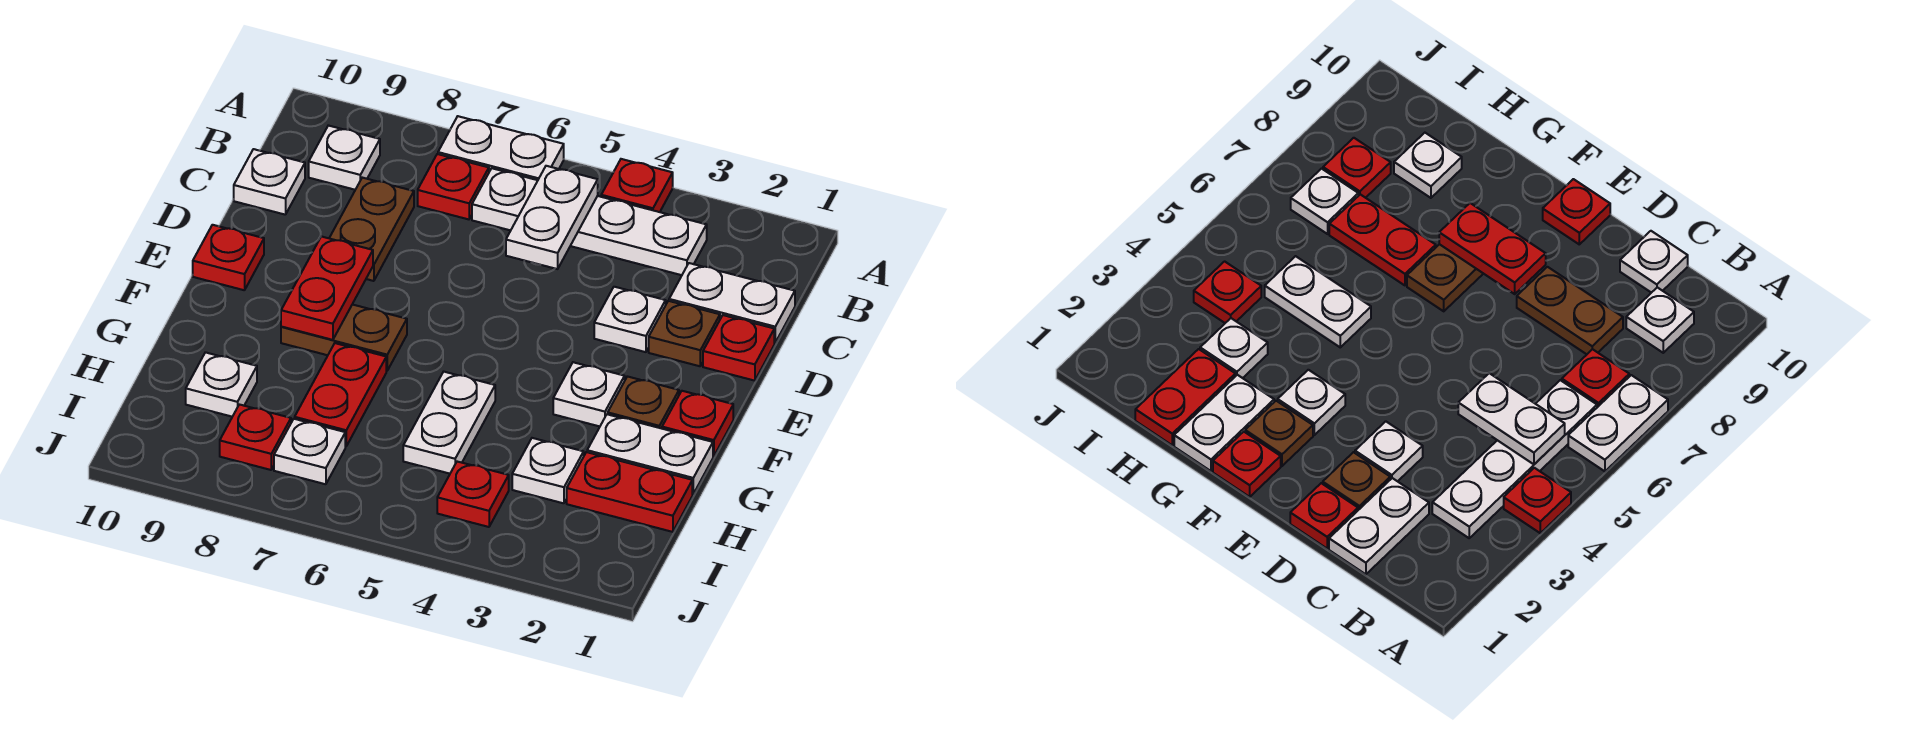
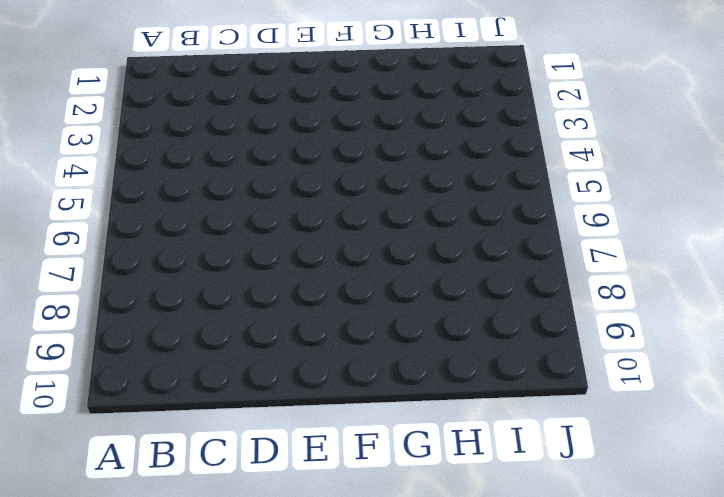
none -> red 1x1 plate [601,159,673,212]
none -> white 1x2 plate [438,116,564,180]
none -> white 1x4 plate [472,168,707,275]

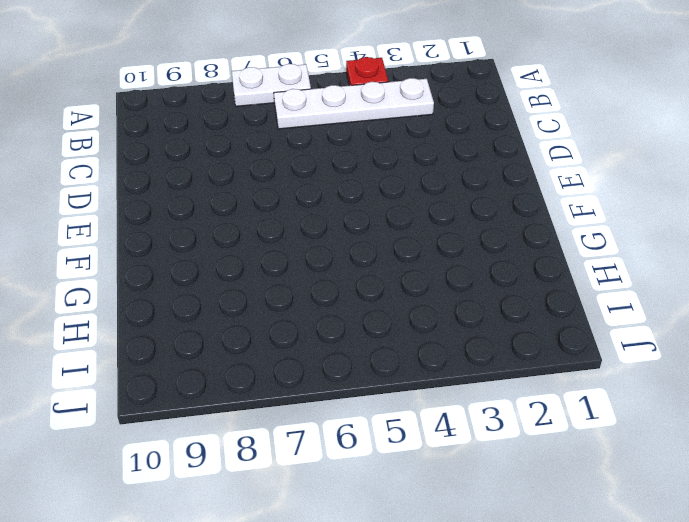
none -> red 1x1 plate [418,154,489,219]
none -> white 1x1 plate [309,125,380,190]
none -> white 1x2 plate [669,263,795,343]

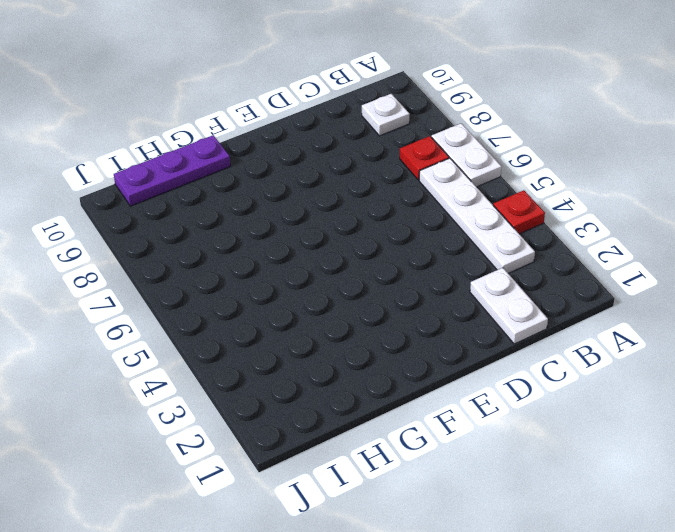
purple 1x3 plate [114,135,230,206] -> none
none -> brown 1x2 plate [329,178,414,281]
none -> white 1x1 plate [234,149,305,215]
none -> red 1x1 plate [703,315,774,381]

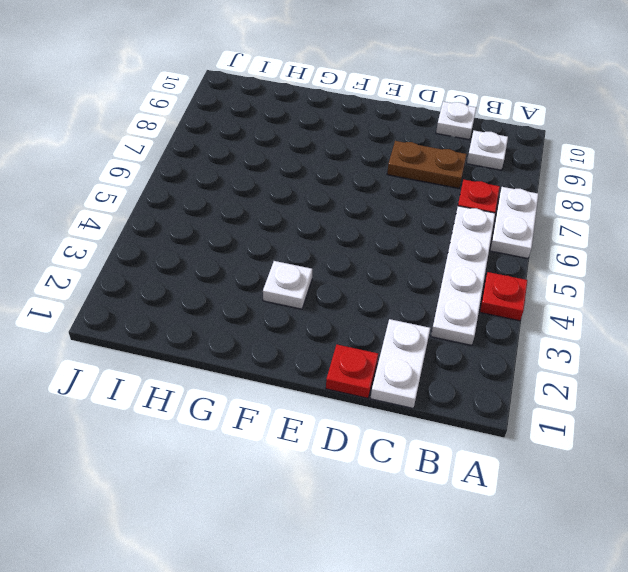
none -> brown 1x1 plate [649,301,720,366]
none -> white 1x1 plate [594,287,666,352]
none -> red 1x1 plate [193,225,264,290]

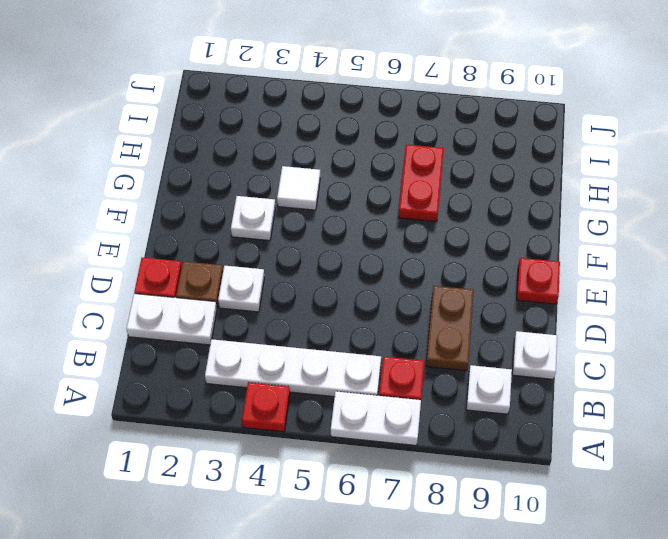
white 1x1 tile [277,166,320,210] -> none
none -> red 1x1 plate [662,391,733,456]
none -> brown 1x1 plate [608,376,679,429]
none -> brown 1x2 plate [281,304,407,371]

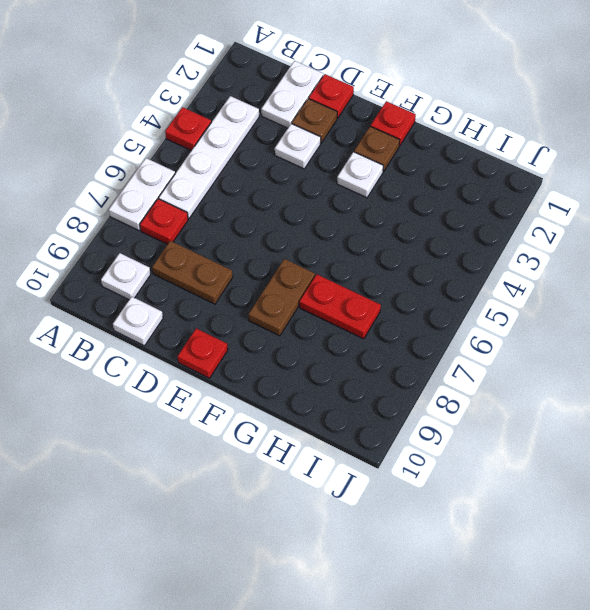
none -> white 1x2 plate [587,414,713,494]
none -> white 1x2 plate [403,372,495,474]
none -> red 1x2 plate [567,452,692,532]

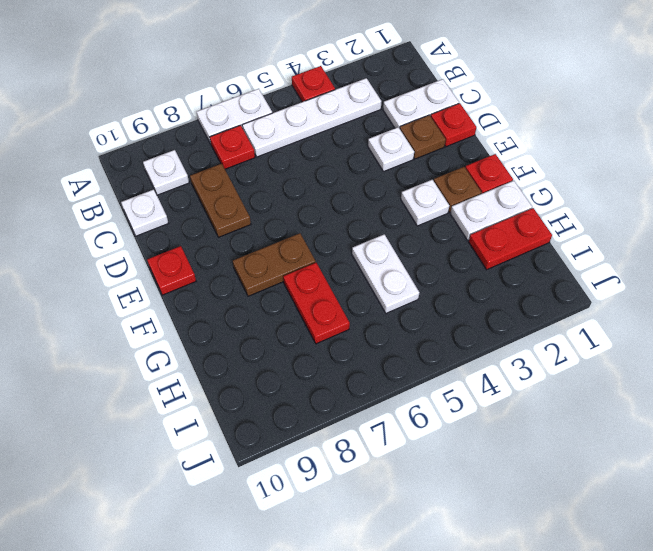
none -> white 1x1 plate [512,438,584,503]
none -> white 1x1 plate [186,352,257,417]
none -> red 1x1 plate [437,462,509,527]

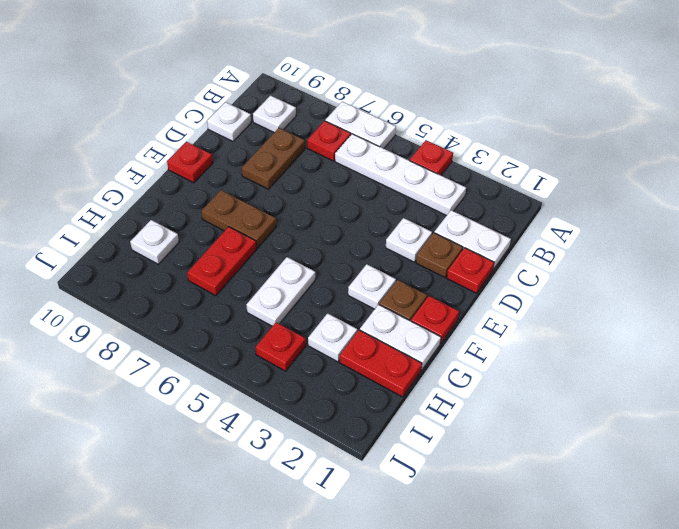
none -> white 1x1 plate [274,419,345,484]
none -> red 1x1 plate [220,404,291,470]
none -> white 1x2 plate [506,166,598,269]

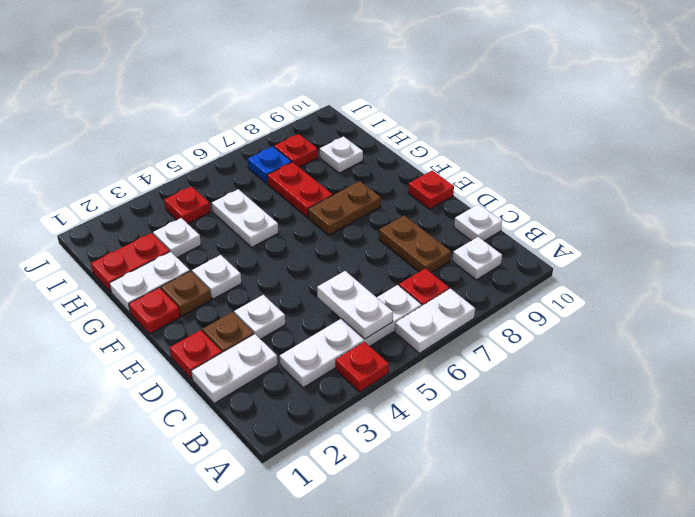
blue 1x1 plate [248,147,292,184] -> white 1x1 plate [274,419,345,484]
none -> red 1x2 plate [281,236,373,340]

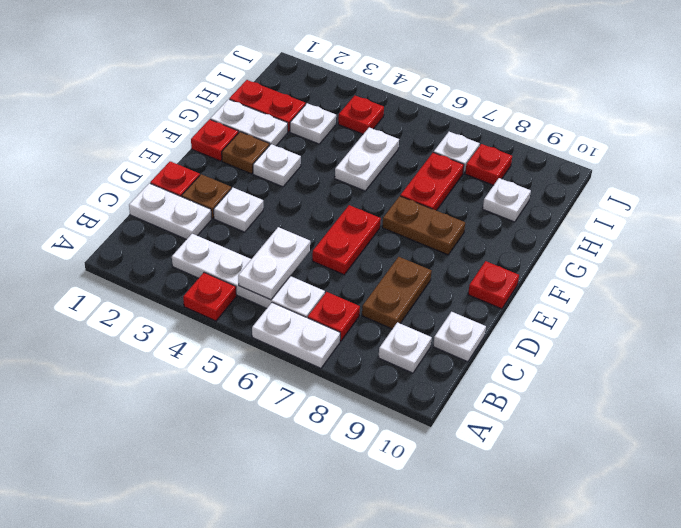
red 1x2 plate [312,205,381,275] -> red 1x2 plate moved to [281,236,373,340]

